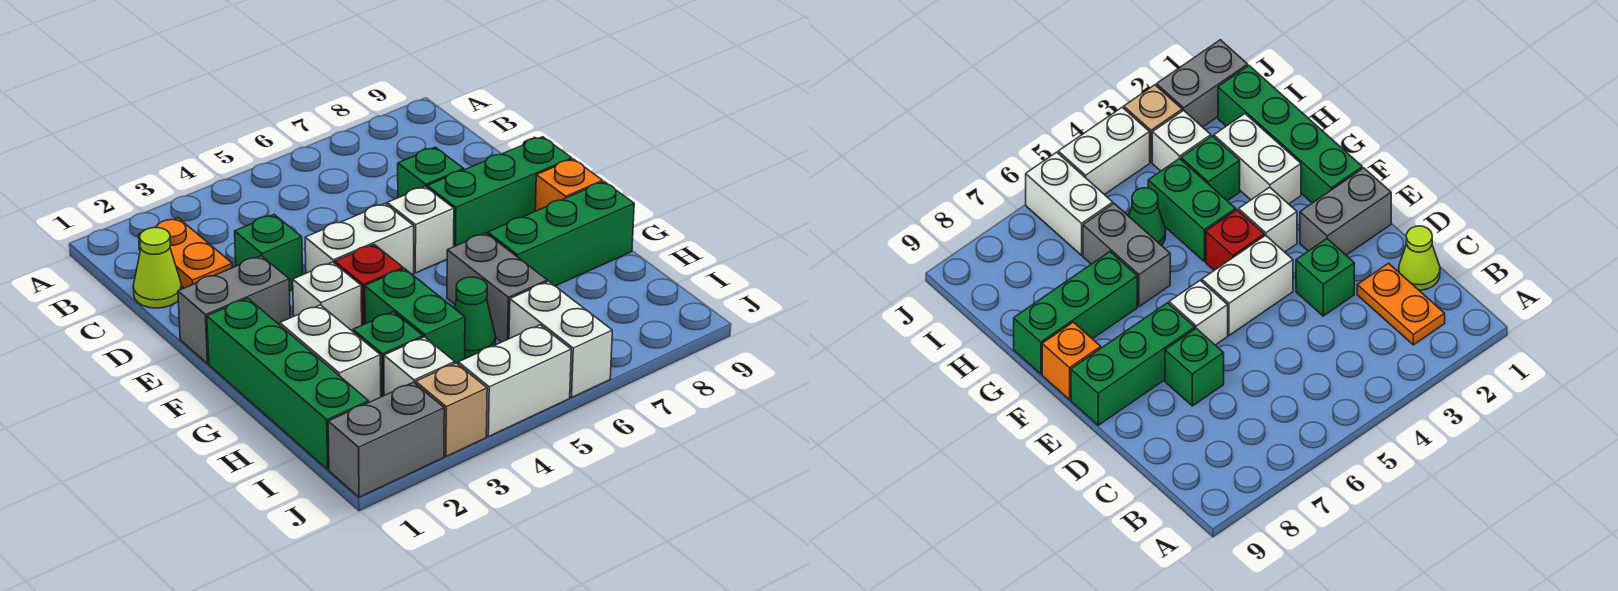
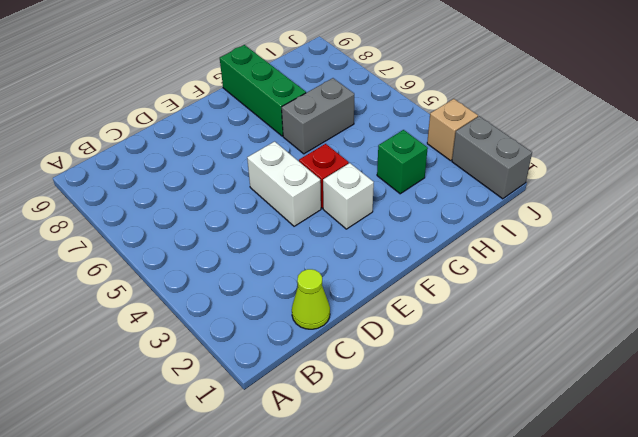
none -> orange 1x2 plate [139,218,233,288]
none -> green 1x1 brick [235,215,303,291]
none -> green 1x1 brick [398,147,464,198]

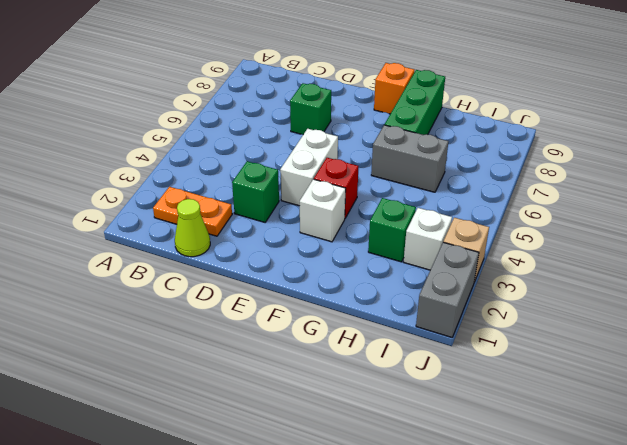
none -> grey 1x2 brick [178,256,290,364]
none -> white 1x1 brick [387,186,454,273]
none -> green 1x3 brick [427,137,572,247]

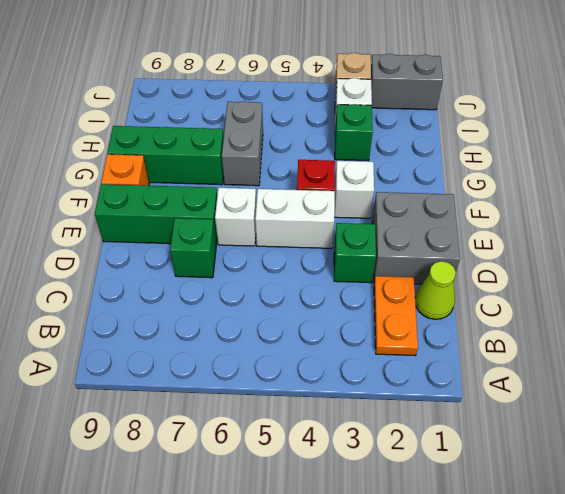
grey 2x2 brick [372,192,460,284] -> grey 1x2 brick [178,256,290,364]
none -> green 1x4 brick [207,299,369,469]
none -> white 1x2 brick [280,305,381,402]
none -> green 1x2 brick [365,268,465,364]

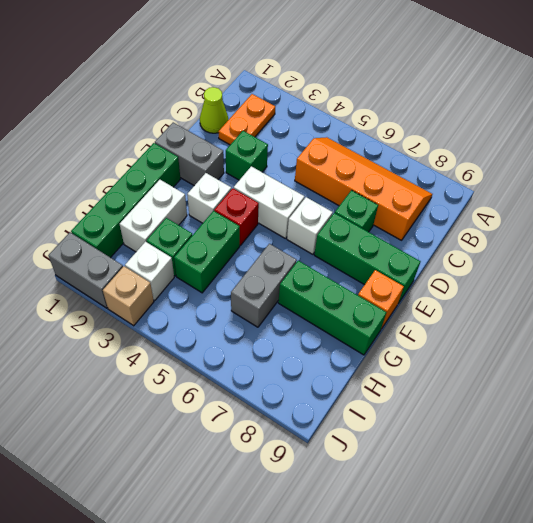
orange 2x4 slope [295,137,432,240] -> none
none -> green 1x1 cone [454,277,496,359]
none -> white 1x2 brick [509,281,612,397]
none -> white 1x2 brick [458,325,571,437]

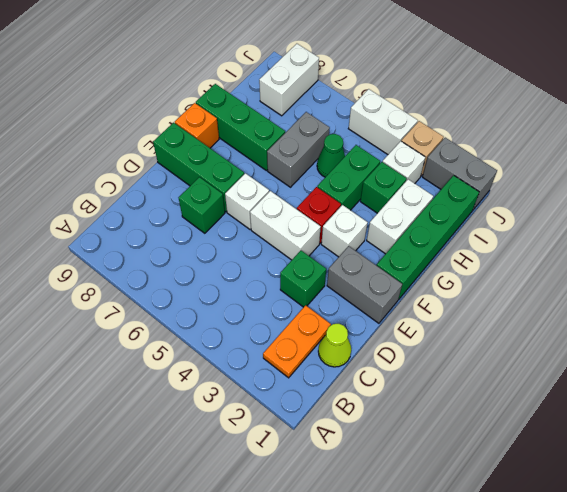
white 1x2 brick [259,44,319,116] -> white 1x2 brick moved to [509,281,612,397]

